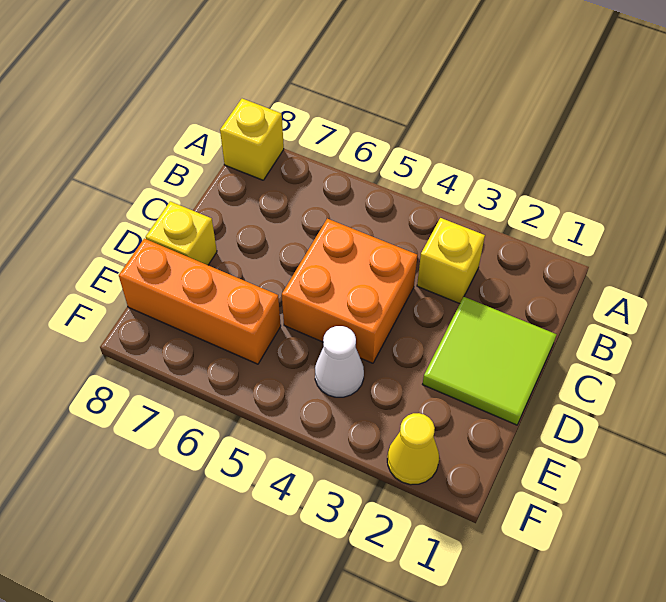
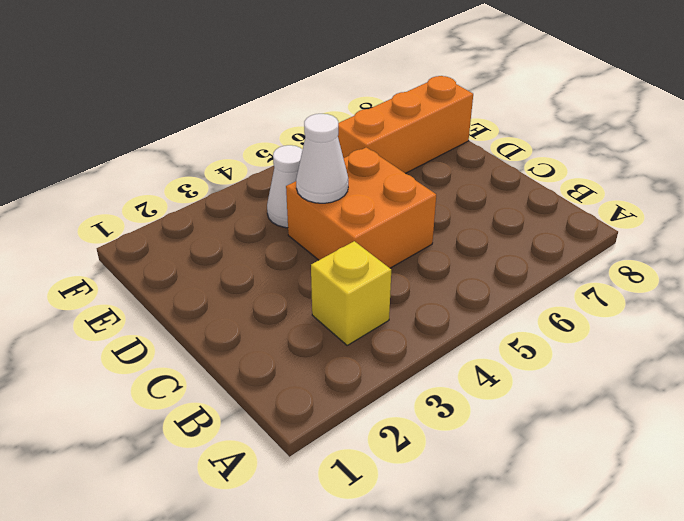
white 1x1 cone [296,114,348,203] -> none
none -> yellow 1x1 brick [220,99,284,180]
none -> lime 2x2 tile [422,297,557,425]

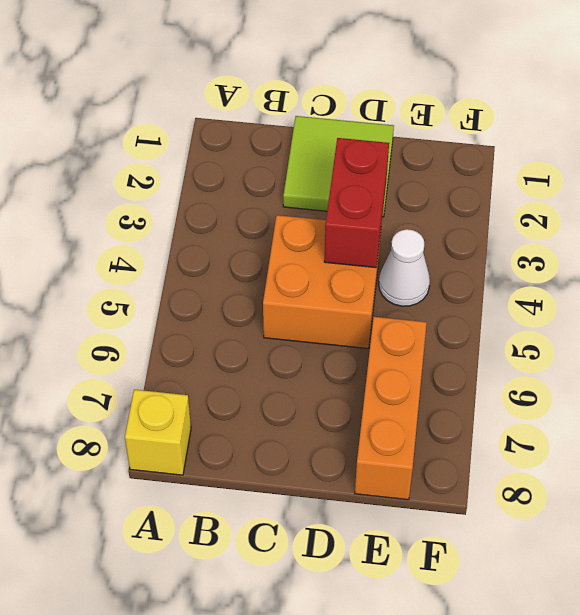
red 1x2 brick [324,138,389,268] -> none
none -> yellow 1x1 brick [417,218,485,304]
none -> yellow 1x1 brick [146,201,217,265]

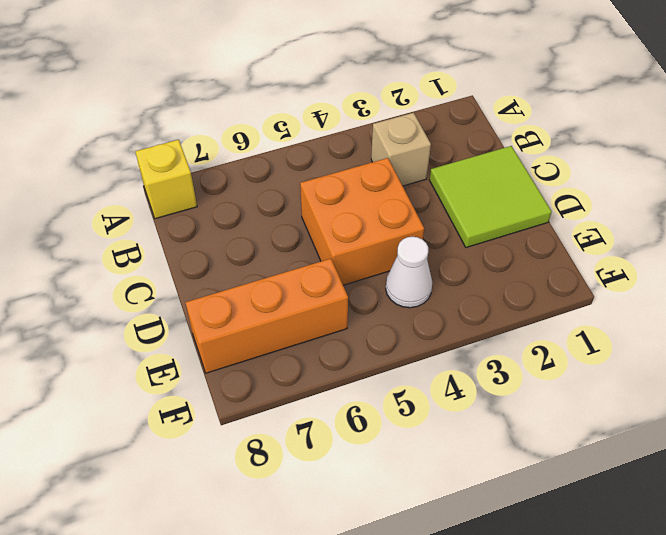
tan 1x1 brick [371,113,431,186] -> yellow 1x1 brick [417,218,485,304]
none -> yellow 1x1 brick [146,201,217,265]
none -> yellow 1x1 cone [387,413,439,485]

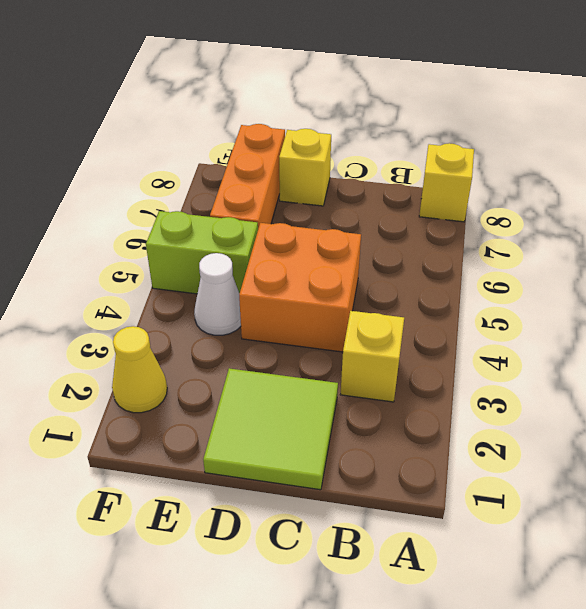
lime 1x2 brick [146,211,258,294] -> none

